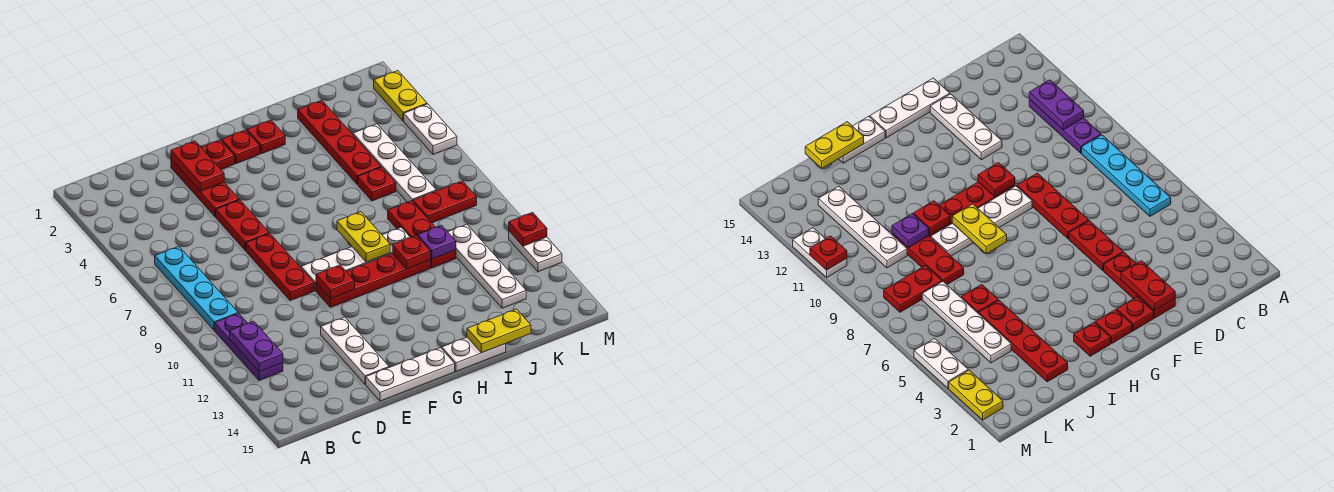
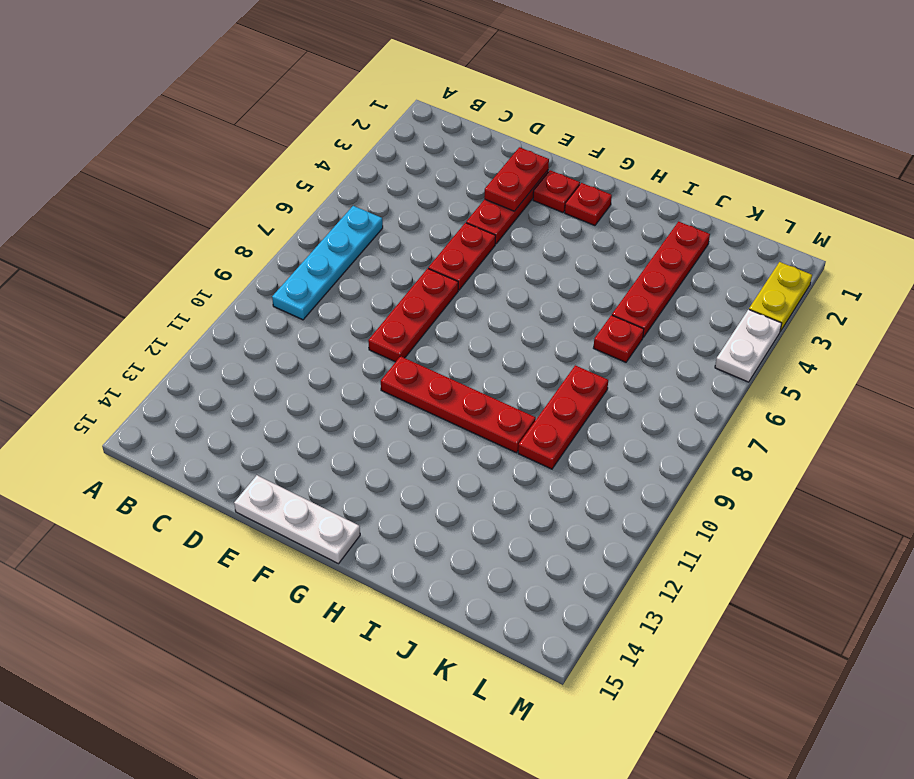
none -> purple 1x3 plate [215,313,283,380]
none -> white 1x3 plate [321,317,389,384]
none -> white 1x4 plate [301,227,410,291]
none -> red 1x1 plate [247,120,285,154]

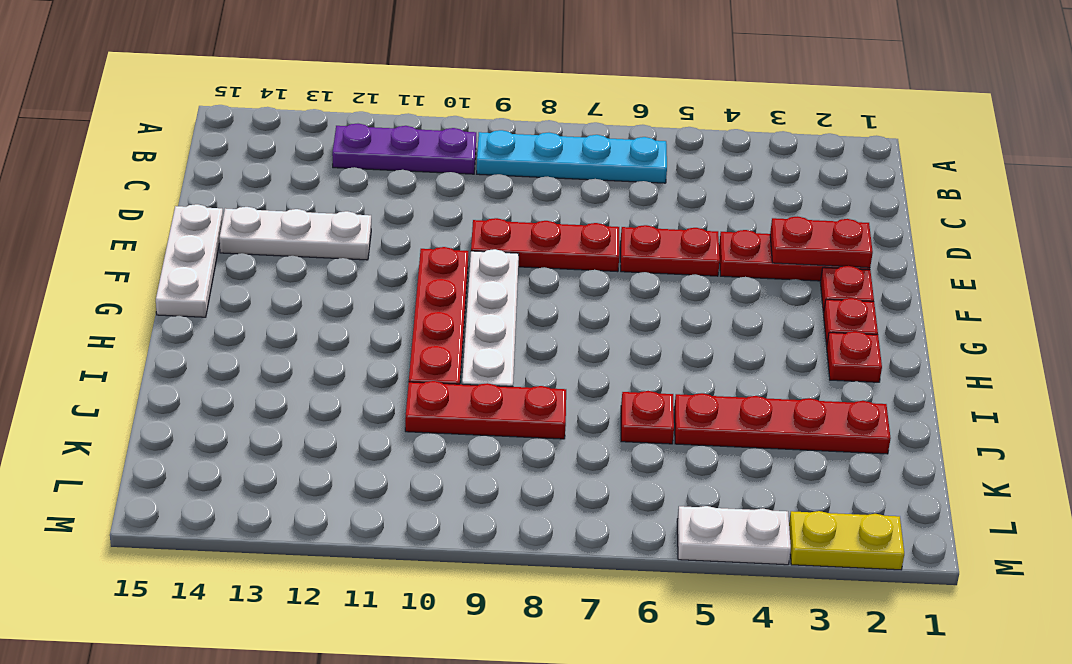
none -> white 1x2 plate [442,337,506,371]
none -> white 1x4 plate [353,124,436,202]
none -> red 1x2 plate [413,181,477,223]
none -> white 1x4 plate [448,224,526,308]

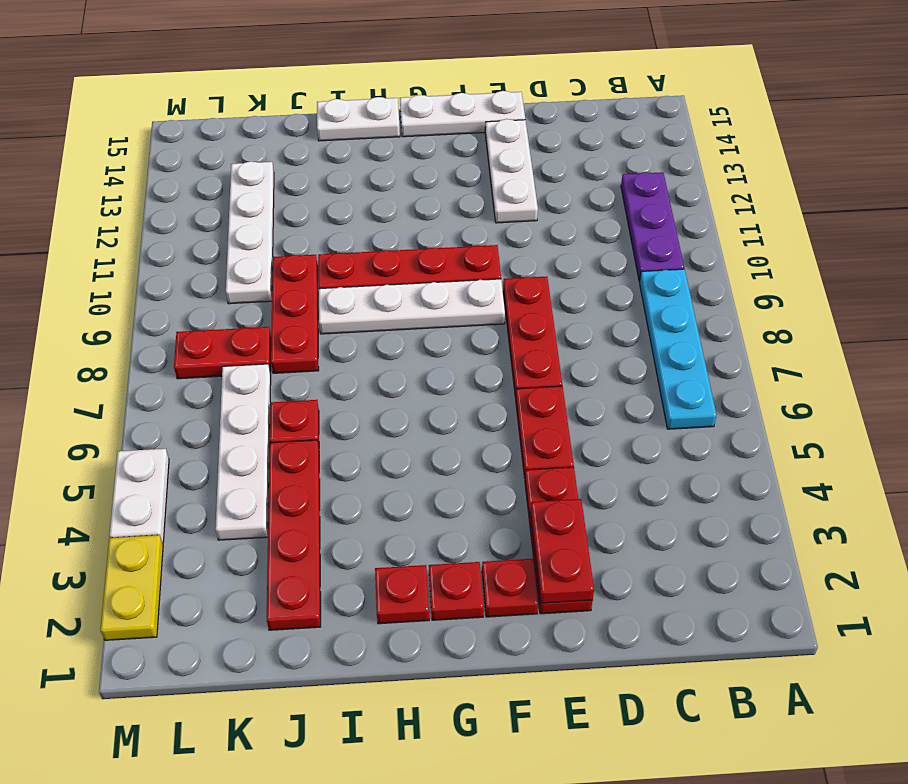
none -> white 1x2 plate [509,231,562,272]
none -> purple 1x2 plate [230,321,283,372]
none -> red 1x1 plate [316,265,355,299]
none -> yellow 1x2 plate [337,212,390,262]

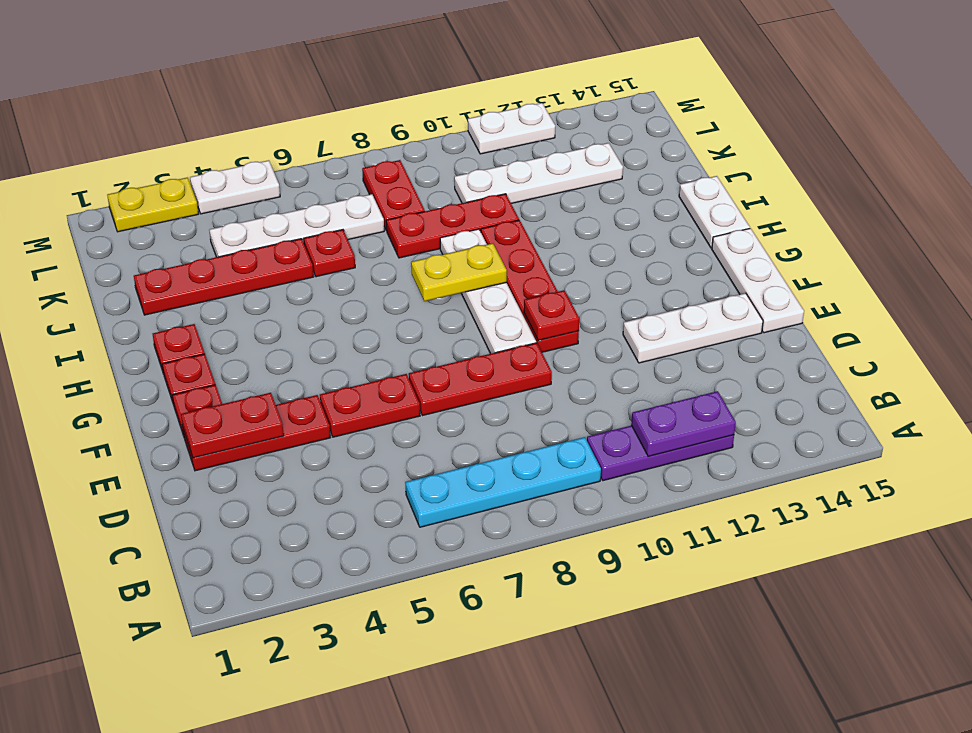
none -> red 1x1 plate [392,235,431,269]
none -> yellow 1x2 plate [467,309,531,353]
none -> purple 1x1 plate [418,225,456,259]
none -> red 1x1 plate [509,212,547,246]

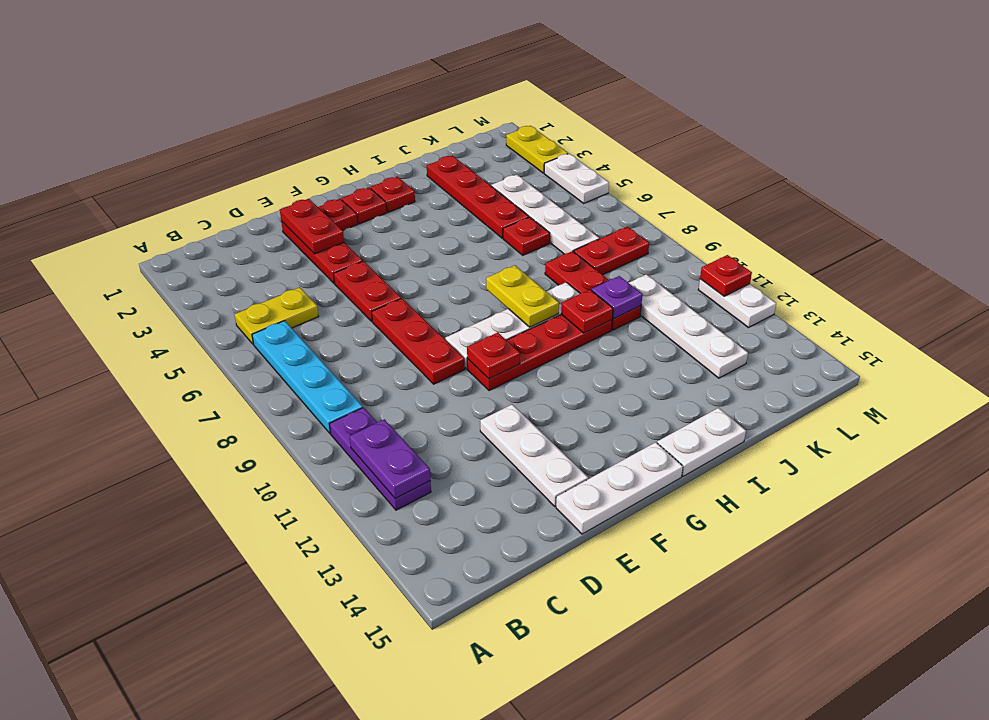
yellow 1x2 plate [235,287,319,344] -> yellow 1x2 plate moved to [467,309,531,353]

